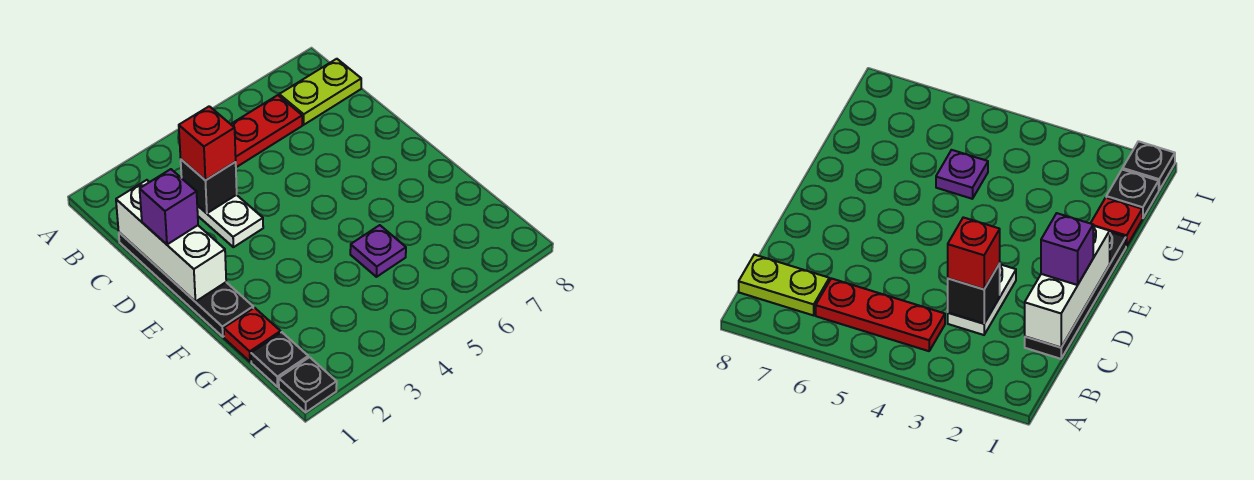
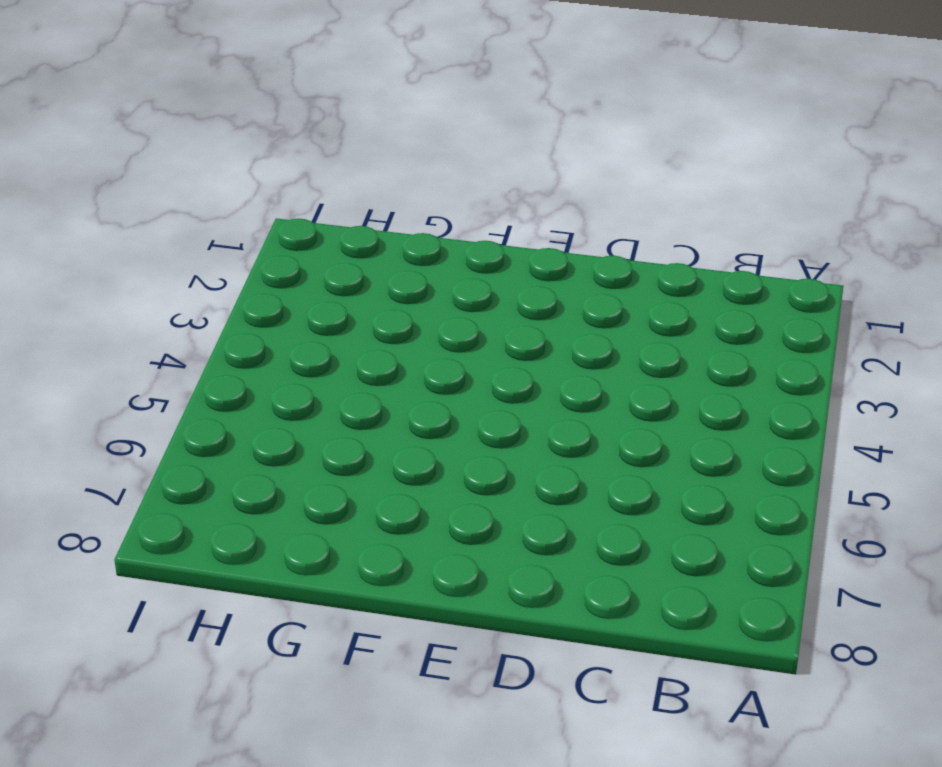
none -> red 1x3 plate [231,95,302,167]
none -> lime 1x2 plate [279,59,361,125]
none -> black 1x4 plate [119,233,253,337]

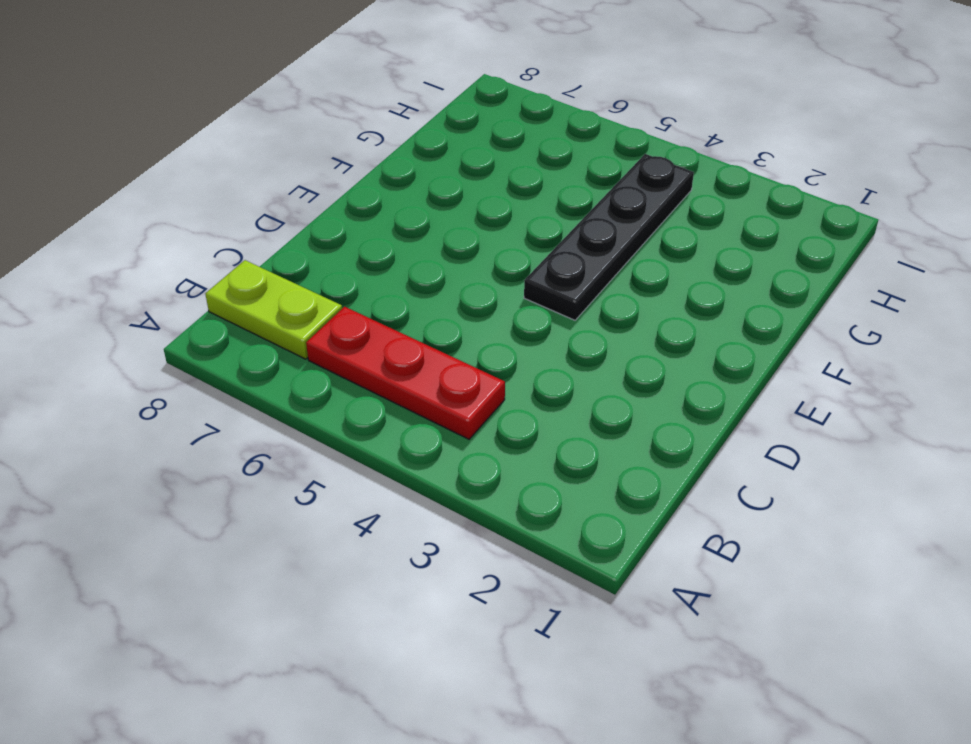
black 1x4 plate [524,154,694,320] -> black 1x4 plate moved to [119,233,253,337]
none -> white 1x2 plate [197,195,263,247]
none -> red 1x1 plate [224,308,281,362]
none -> purple 1x1 plate [350,225,406,277]

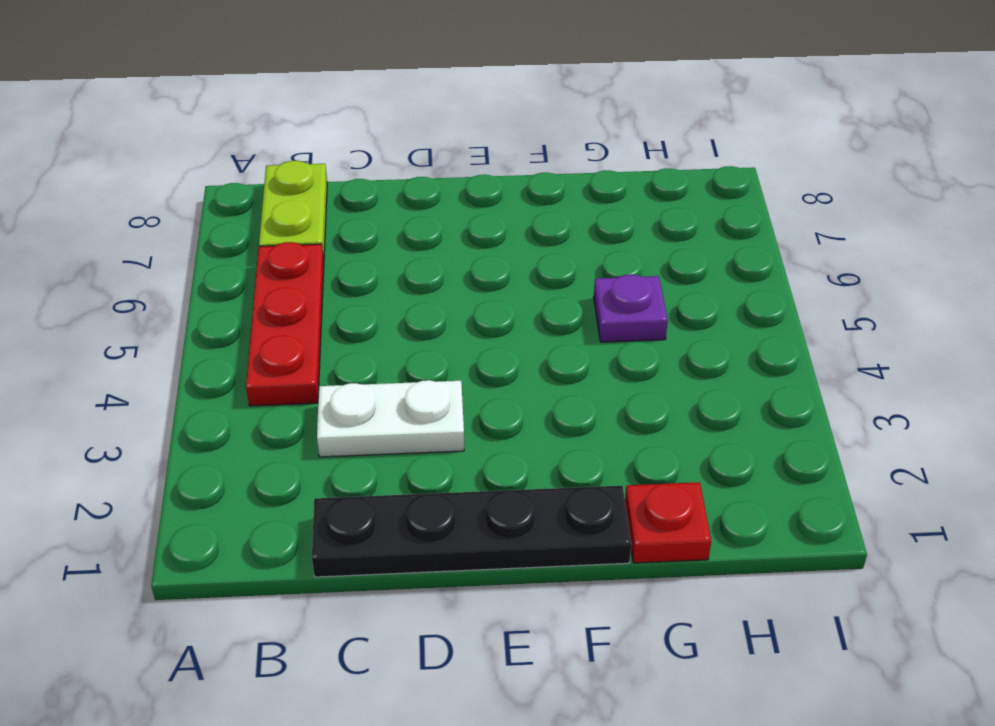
none -> black 1x1 plate [251,332,308,387]
none -> black 1x1 plate [279,357,337,412]
none -> white 1x3 brick [116,180,226,302]

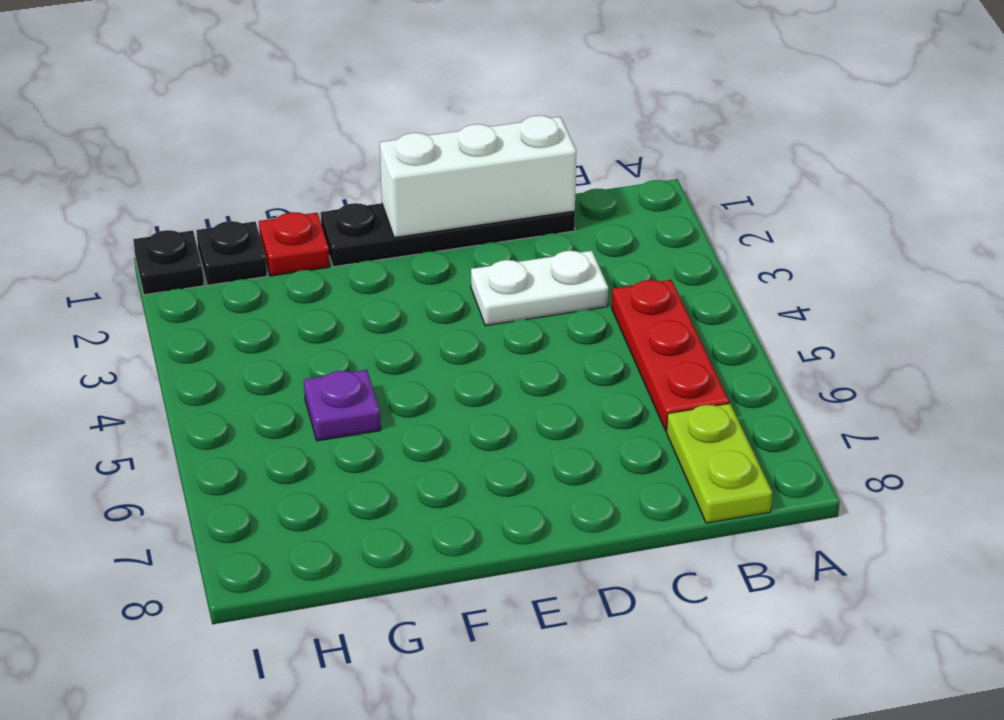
none -> black 1x1 brick [181,159,237,213]
none -> red 1x1 brick [179,106,236,180]
none -> purple 1x1 brick [140,169,198,244]

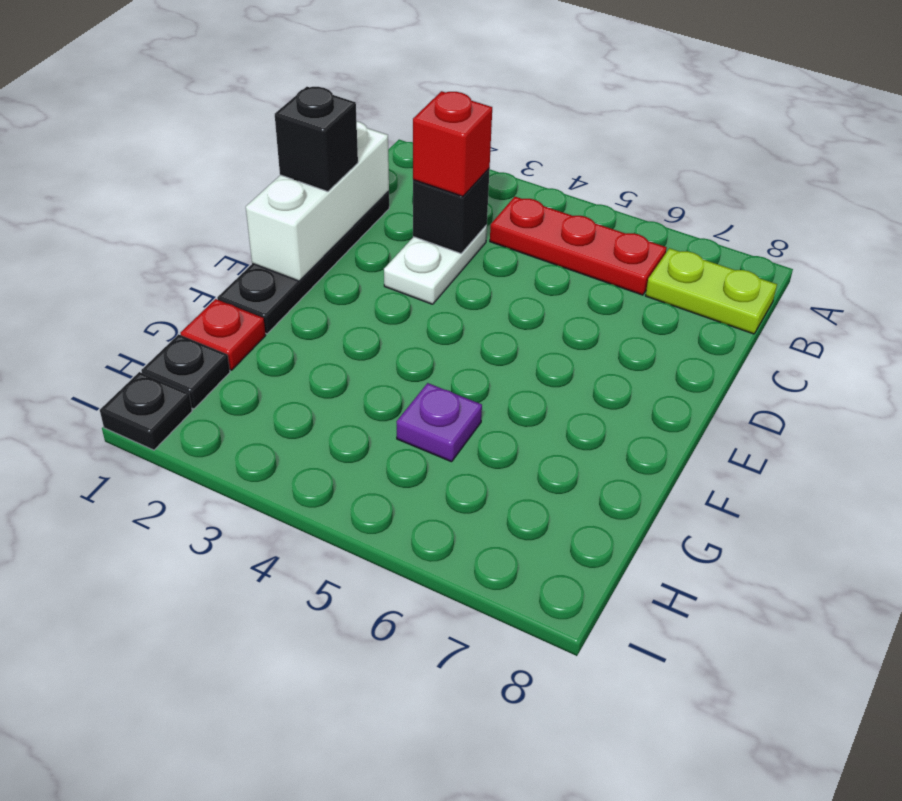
black 1x1 brick [275,87,358,192] -> purple 1x1 brick [140,169,198,244]

